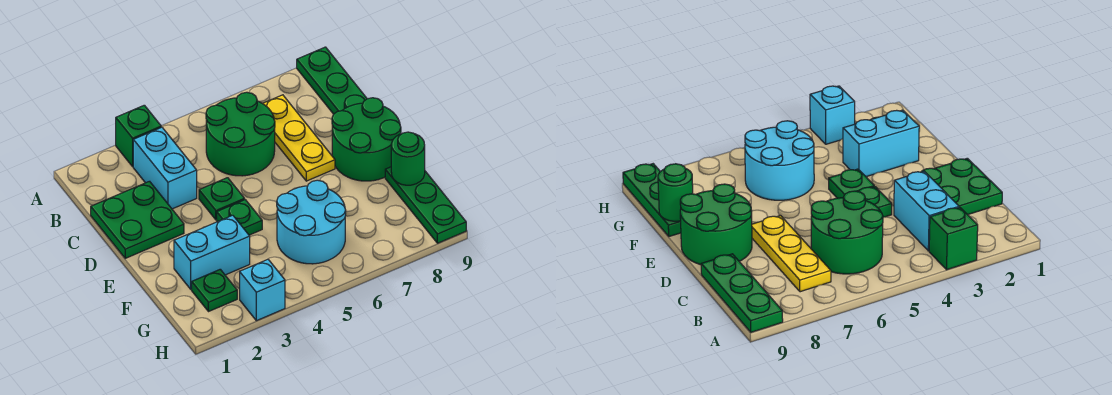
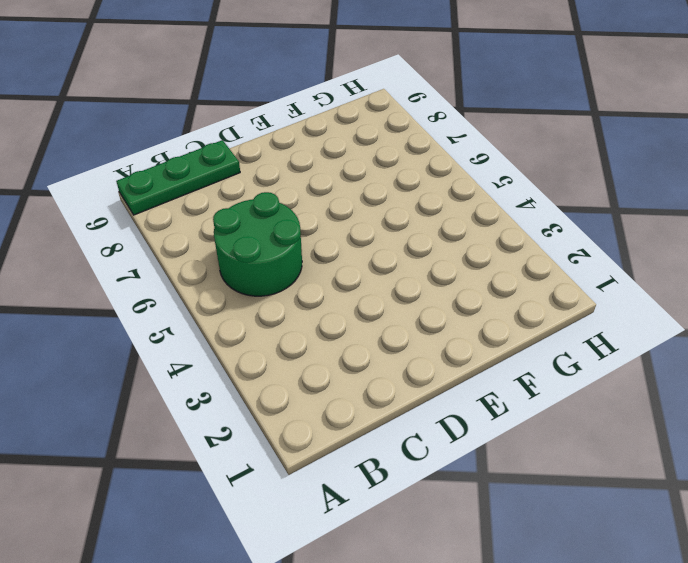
none -> green 1x1 brick [116,105,161,166]
none -> cyan 1x2 brick [133,127,197,209]
none -> yellow 1x3 plate [263,95,335,181]

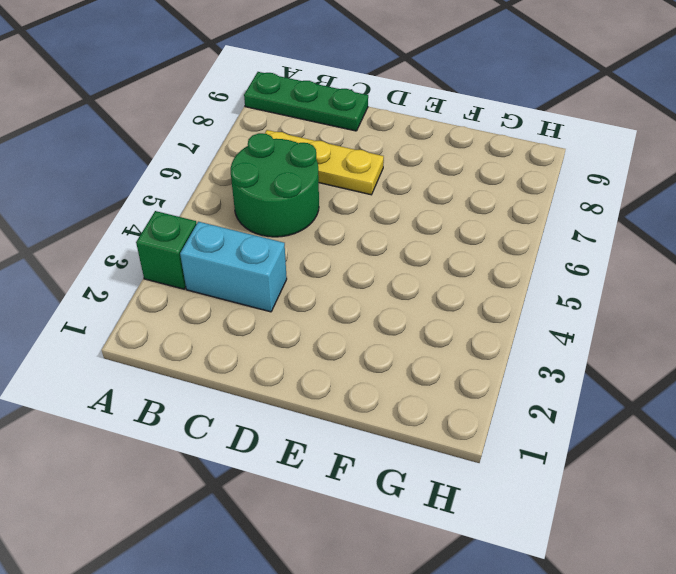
none -> green 2x2 plate [91,181,184,258]
none -> green 1x1 plate [199,178,245,220]
none -> green 2x2 round brick [332,98,401,181]

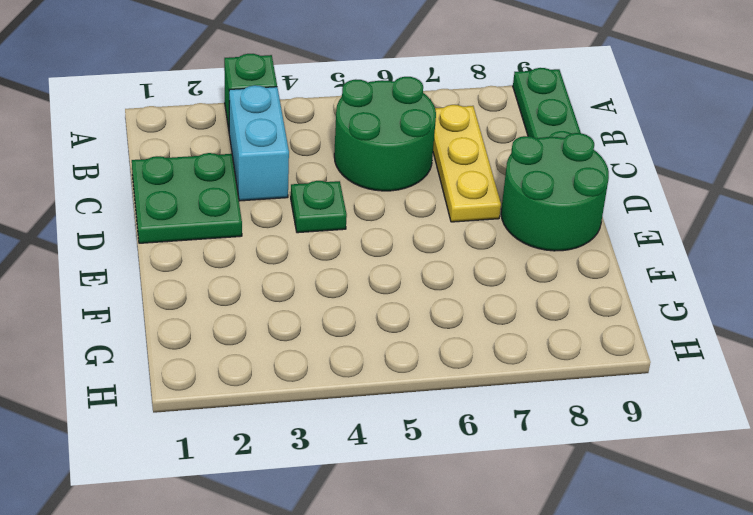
none -> green 1x1 plate [217,200,262,235]
none -> cyan 1x2 brick [174,215,250,289]
none -> cyan 2x2 round brick [277,180,346,264]

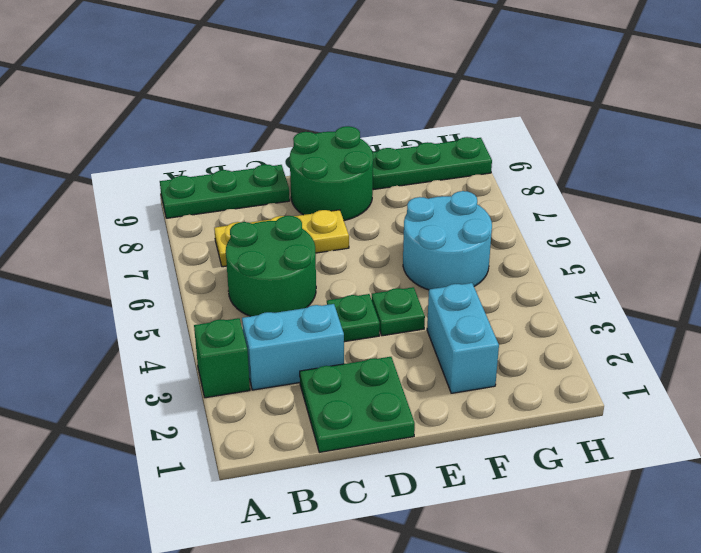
none -> green 1x1 plate [192,269,237,312]
none -> cyan 1x1 brick [240,259,285,321]
none -> green 1x1 round brick [391,132,425,185]

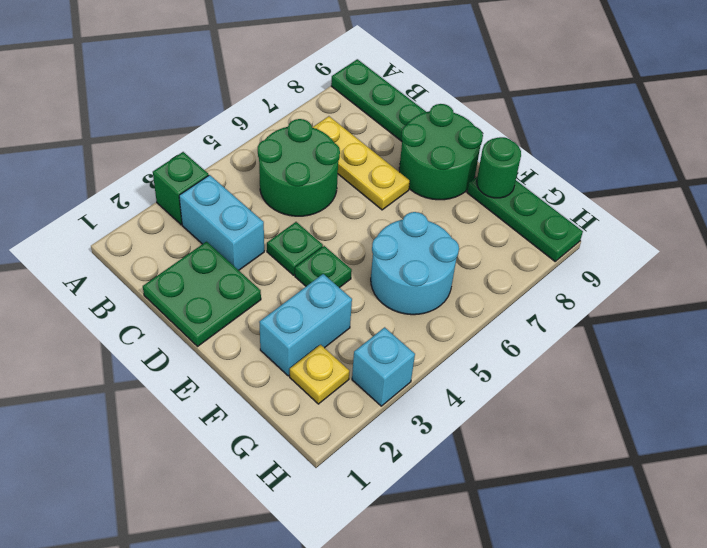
yellow 1x1 plate [290,345,349,404] -> green 1x1 plate [192,269,237,312]

